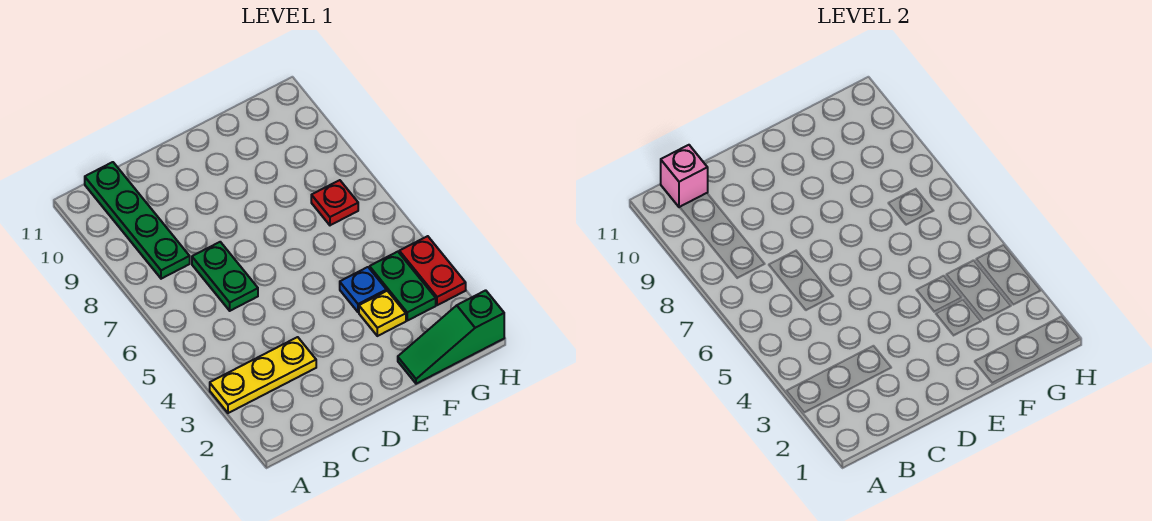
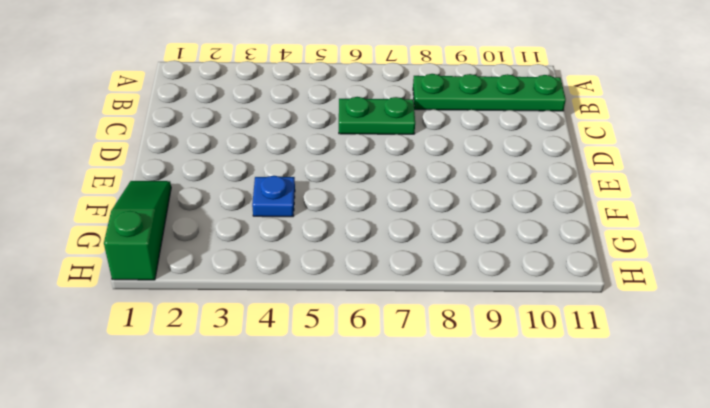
none -> yellow 1x3 plate [210,337,316,413]
none -> yellow 1x1 plate [359,291,406,336]

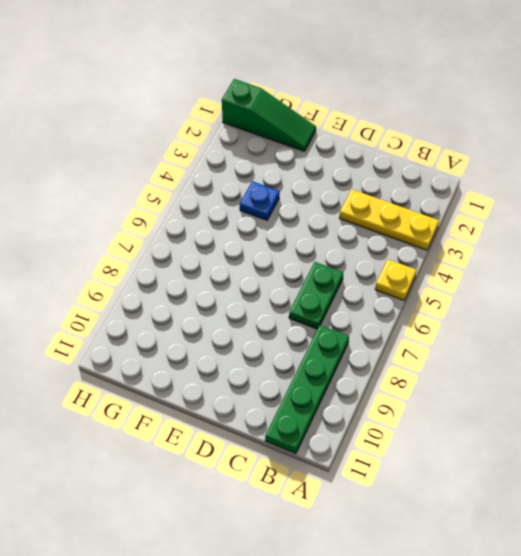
yellow 1x1 plate [375,259,417,300] -> yellow 1x1 plate moved to [359,291,406,336]
none -> green 1x2 plate [370,252,436,321]
none -> red 1x1 plate [311,180,358,225]

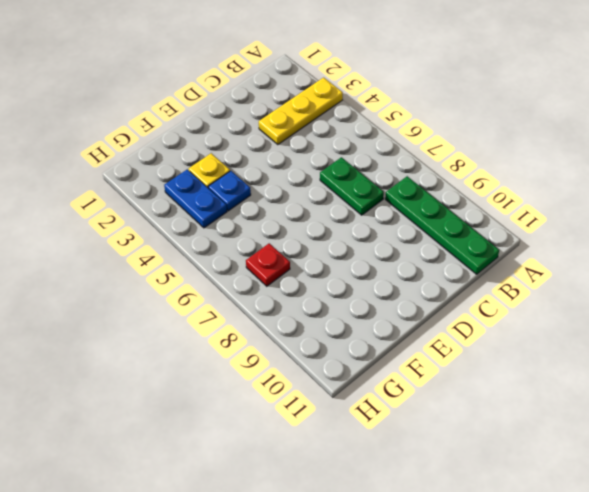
blue 1x2 plate [164,169,227,228] -> green 1x2 plate [370,252,436,321]
none -> green 1x3 slope [398,290,504,384]
none -> red 1x2 plate [399,236,466,305]

